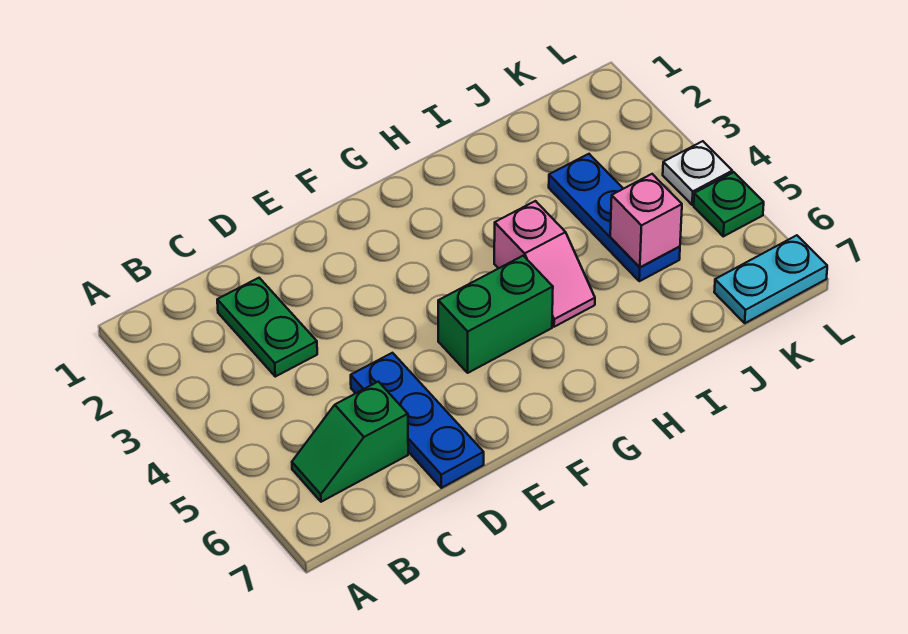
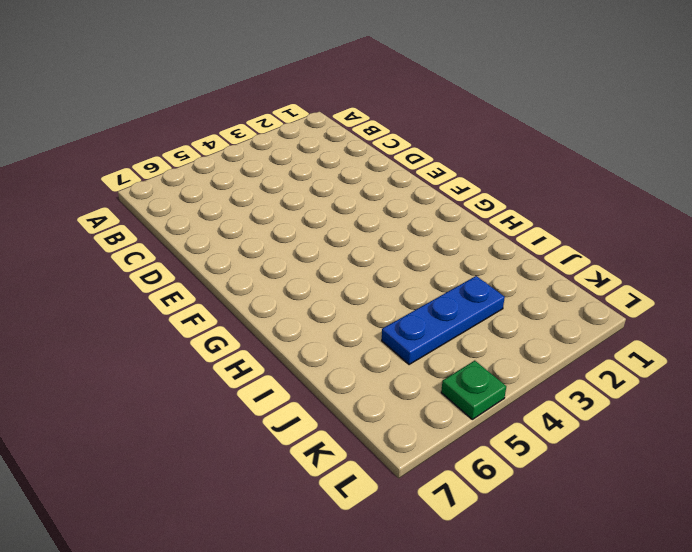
none -> green 1x2 slope [292,382,408,502]
none -> green 1x2 plate [217,278,317,377]

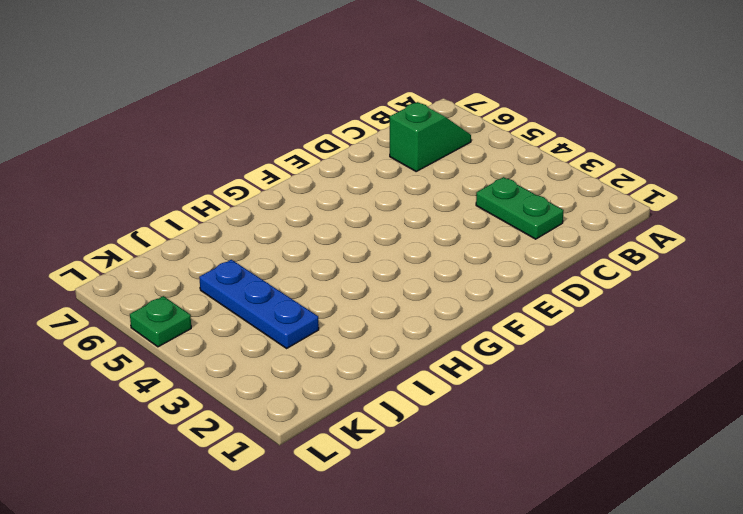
none -> blue 1x3 plate [351,353,484,488]
none -> green 1x2 brick [438,256,553,373]

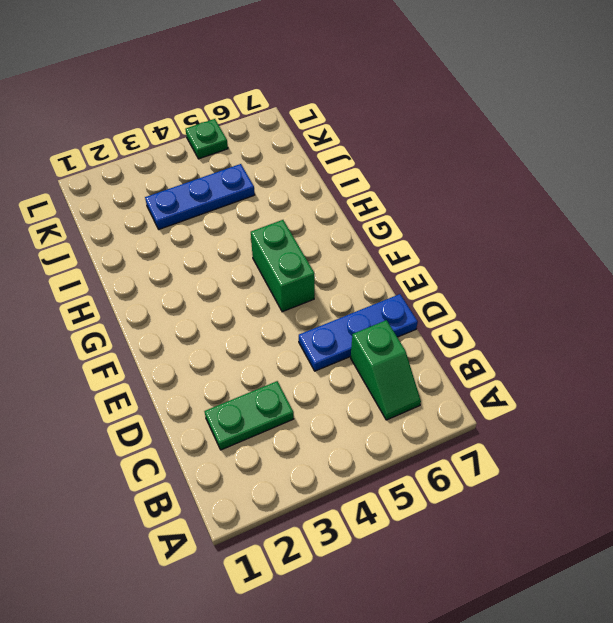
none -> pink 1x2 slope [494,201,595,327]
none -> cyan 1x2 plate [714,235,827,323]

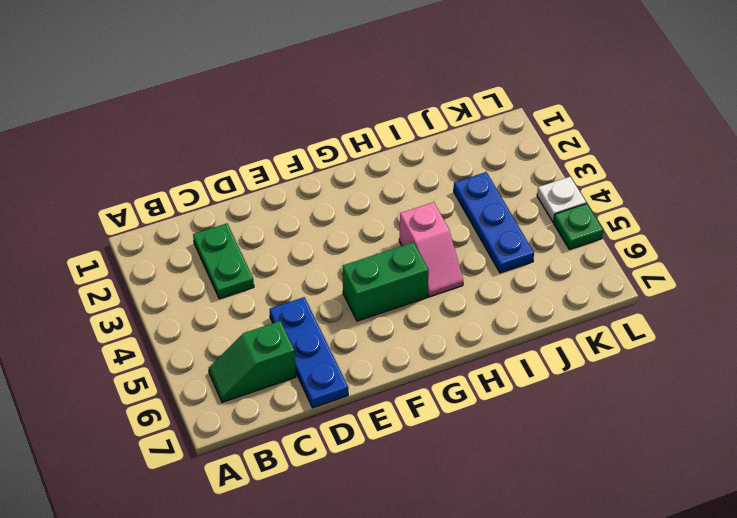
none -> cyan 1x2 plate [714,235,827,323]
none -> pink 1x1 brick [610,174,682,267]

